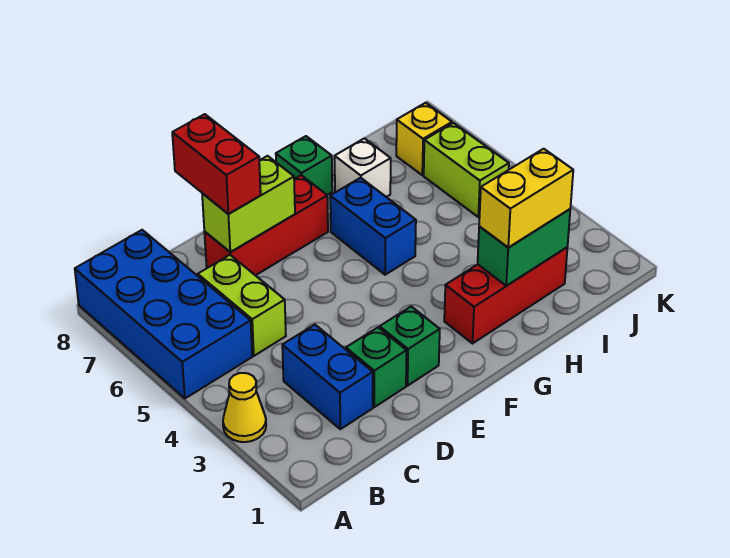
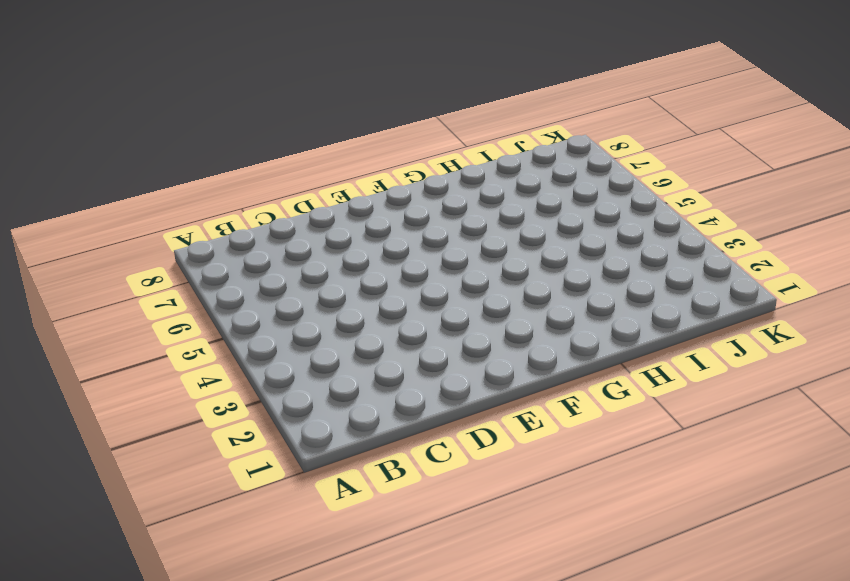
none -> yellow 1x1 cone [223,373,266,442]
none -> blue 2x4 brick [75,230,252,398]
none -> blue 1x2 brick [282,325,373,429]

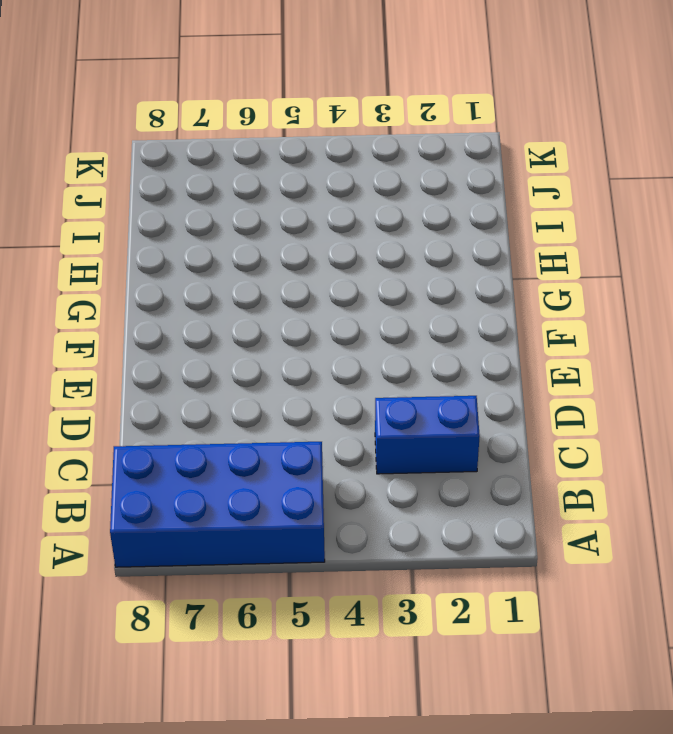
none -> yellow 1x1 cone [223,373,266,442]
none -> lime 1x2 brick [198,255,286,356]
none -> green 1x1 brick [346,328,407,407]

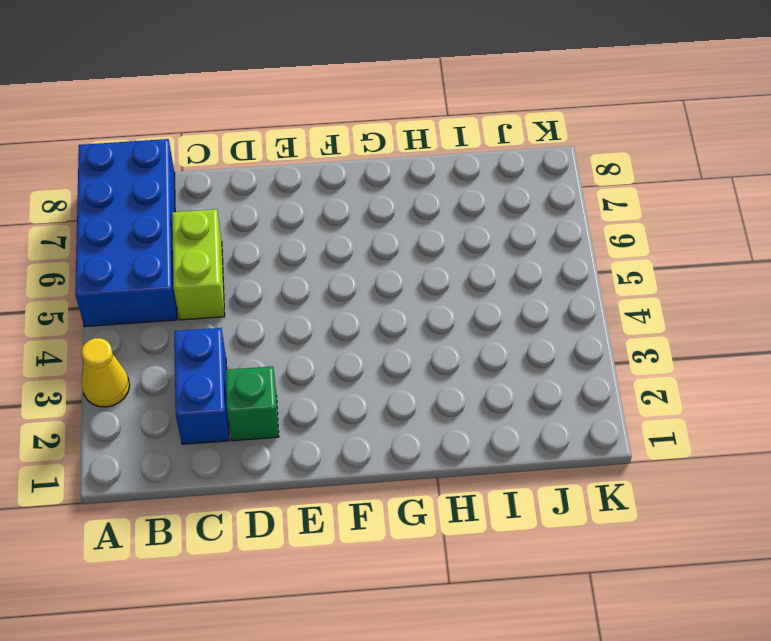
none -> red 1x3 brick [204,175,328,275]
none -> green 1x1 brick [380,307,440,386]
none -> red 1x3 brick [444,248,567,343]

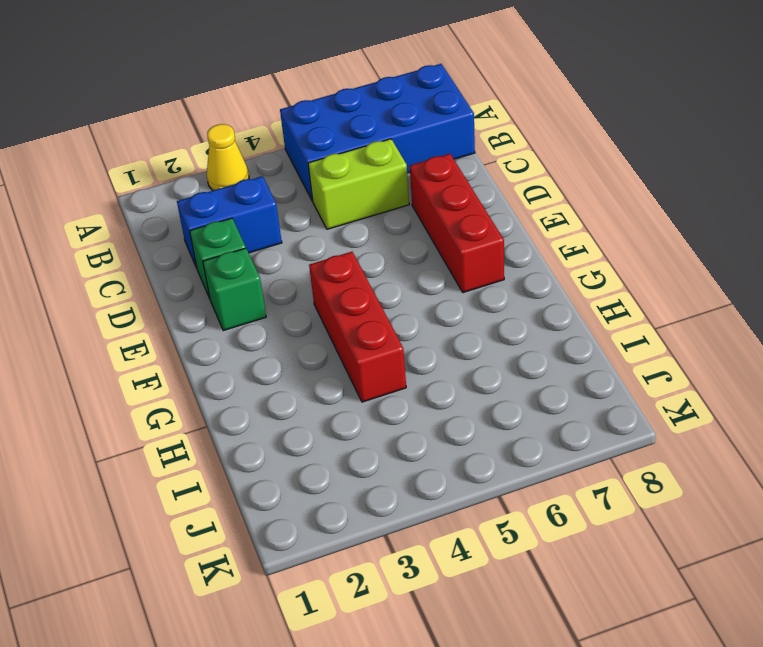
red 1x3 brick [309,252,406,402] -> red 1x3 brick moved to [444,248,567,343]
none -> blue 1x2 brick [330,178,416,275]
none -> green 1x1 brick [276,136,332,195]
none -> white 1x1 brick [335,138,391,197]

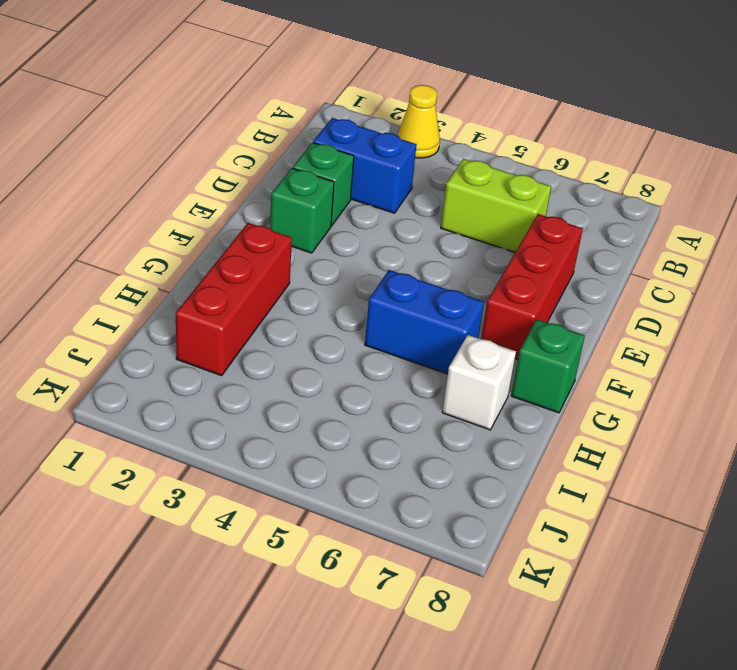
none -> blue 2x4 brick [75,230,252,398]
none -> lime 1x2 brick [424,123,509,217]
none -> yellow 1x1 brick [396,103,452,175]

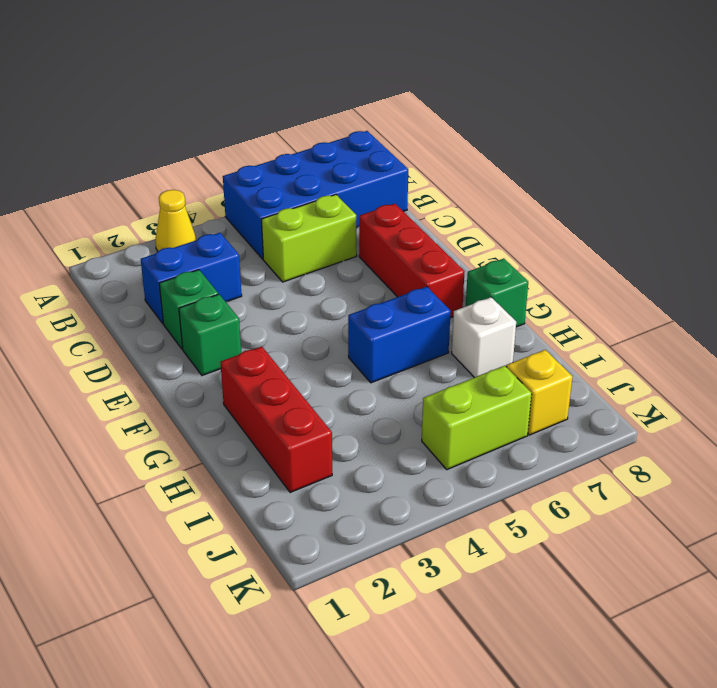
none -> lime 1x2 brick [202,156,295,252]
none -> green 1x2 brick [478,209,570,286]
none -> red 1x2 brick [172,114,261,214]

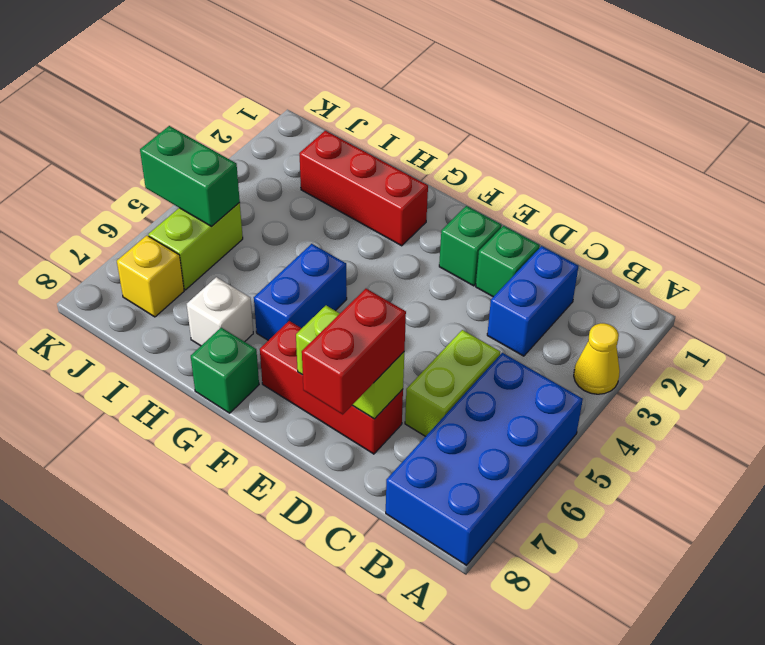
green 1x2 brick [140,126,240,226] -> green 1x2 brick moved to [478,209,570,286]
none -> yellow 1x2 brick [479,149,573,248]

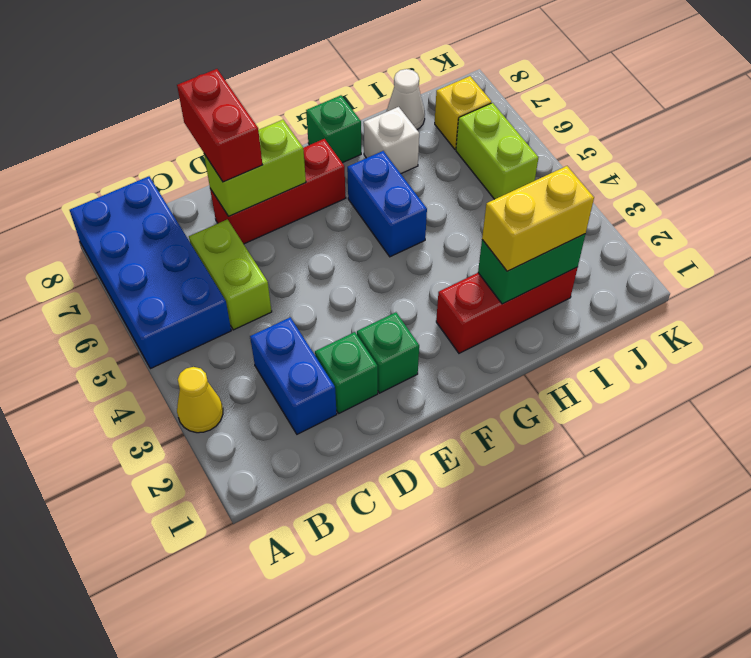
white 1x1 cone [386,69,425,129] -> none

